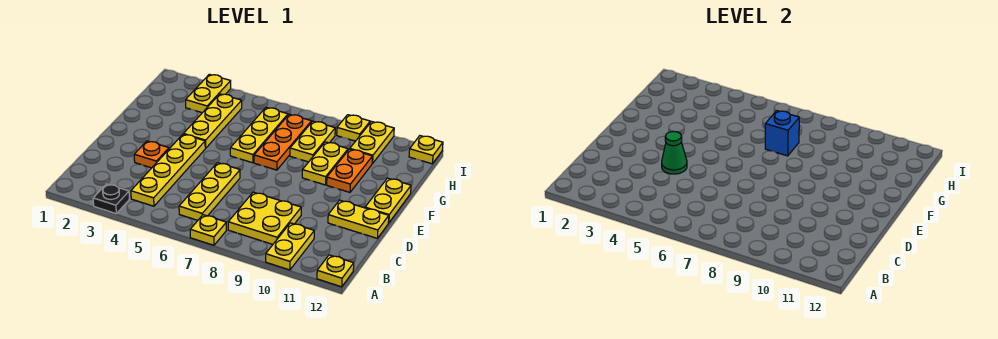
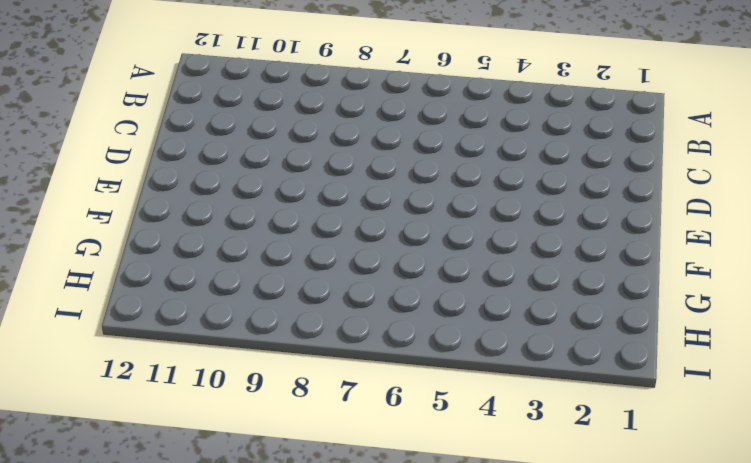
none -> black 1x1 plate [93,184,129,214]
none -> yellow 1x1 plate [190,215,226,245]
none -> yellow 1x2 plate [266,223,314,270]

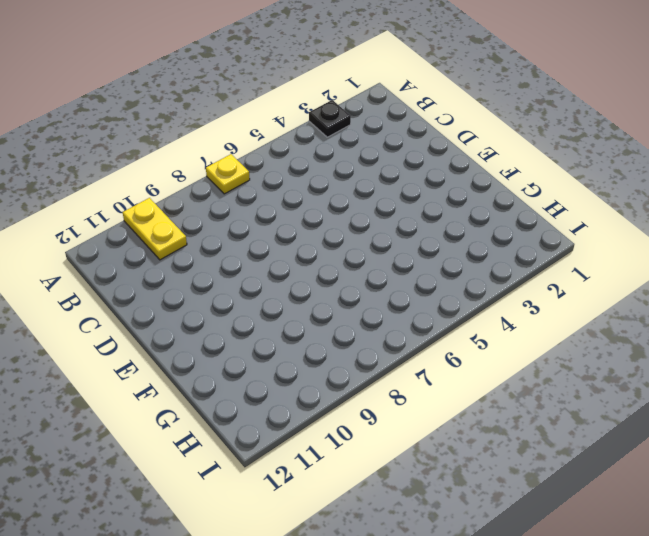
none -> yellow 1x1 plate [317,255,354,287]
none -> yellow 1x4 plate [131,134,205,206]
none -> yellow 1x3 plate [179,163,240,220]

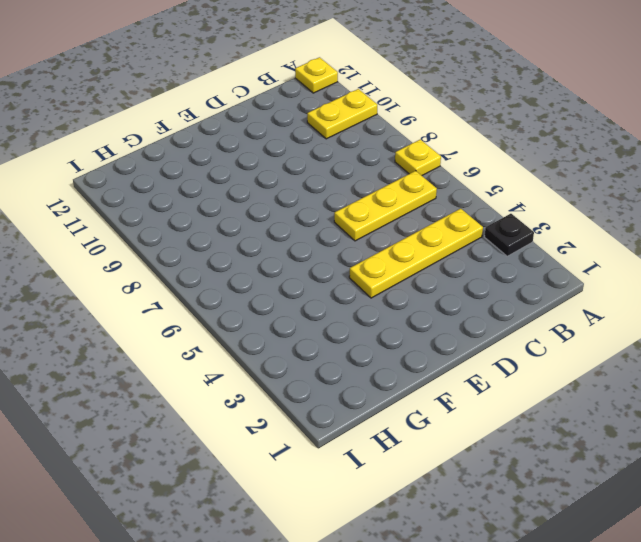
none -> yellow 2x2 plate [228,192,301,244]
none -> orange 1x1 plate [134,141,169,168]
none -> yellow 1x2 plate [328,200,389,238]

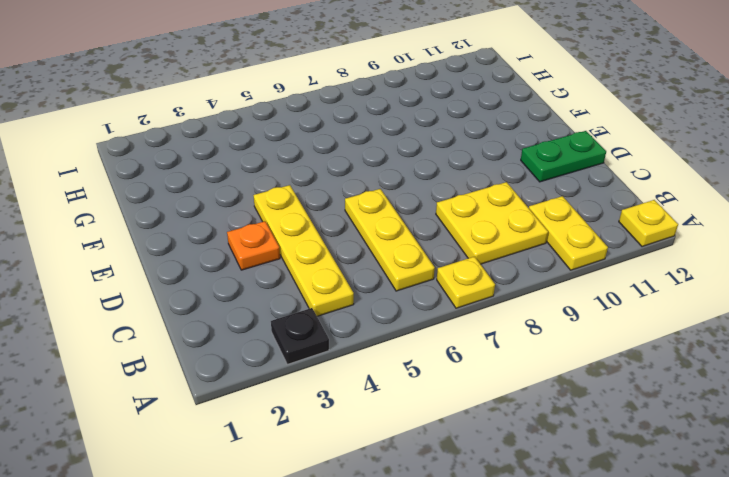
green 1x2 plate [521,131,606,182] -> yellow 1x2 plate [328,200,389,238]
none -> yellow 1x2 plate [365,178,411,223]
none -> yellow 1x3 plate [184,94,242,148]
none -> yellow 1x3 plate [230,107,288,163]

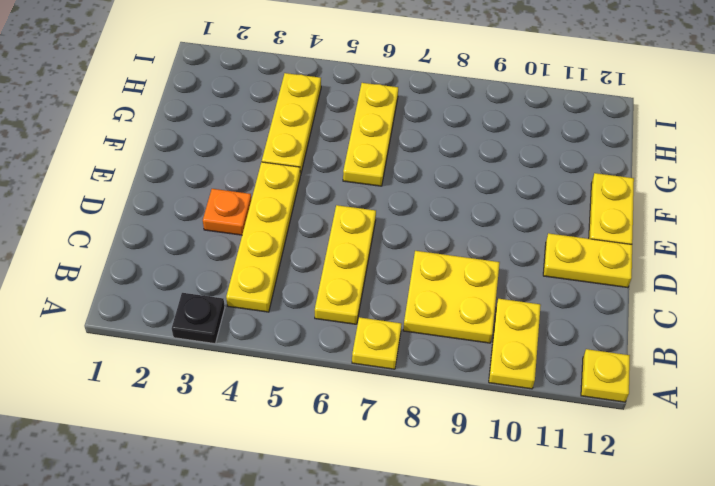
none -> orange 1x3 plate [254,114,312,170]
none -> yellow 1x2 plate [302,142,348,185]
none -> orange 1x2 plate [327,149,372,192]

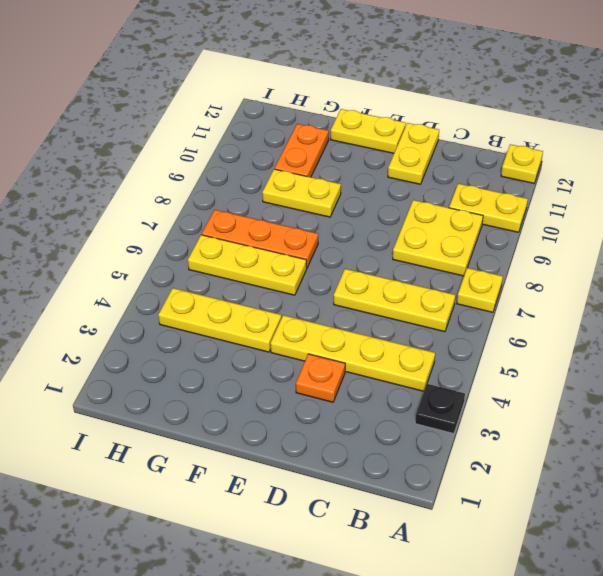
orange 1x2 plate [274,124,329,177] -> orange 1x2 plate turned to [327,149,372,192]
none -> yellow 1x2 plate [290,121,335,162]
none -> yellow 1x2 plate [186,74,231,113]
none -> yellow 1x2 plate [350,122,394,163]

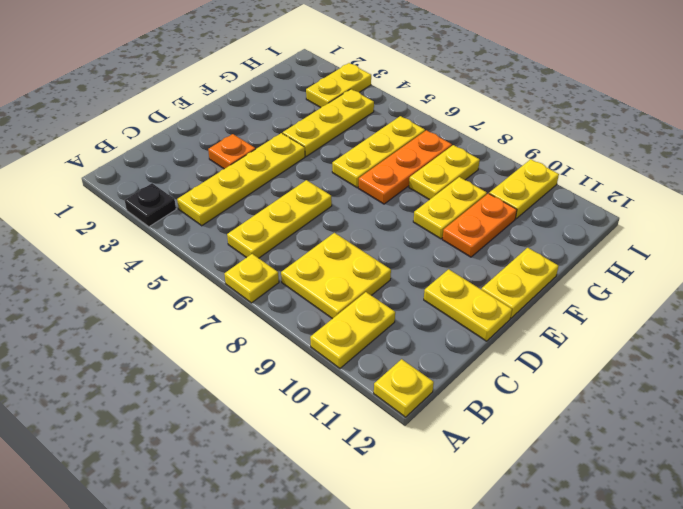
none -> yellow 1x1 plate [337,115,370,141]
none -> yellow 1x1 plate [409,136,443,164]
none -> green 1x1 cone [662,131,687,174]

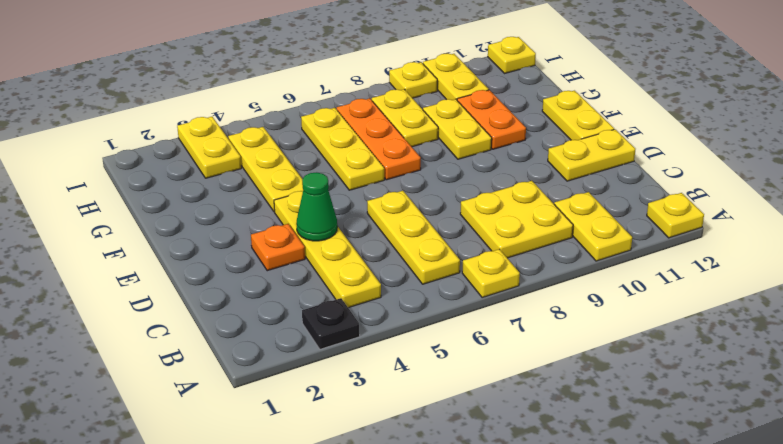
none -> blue 1x1 brick [765,111,799,156]

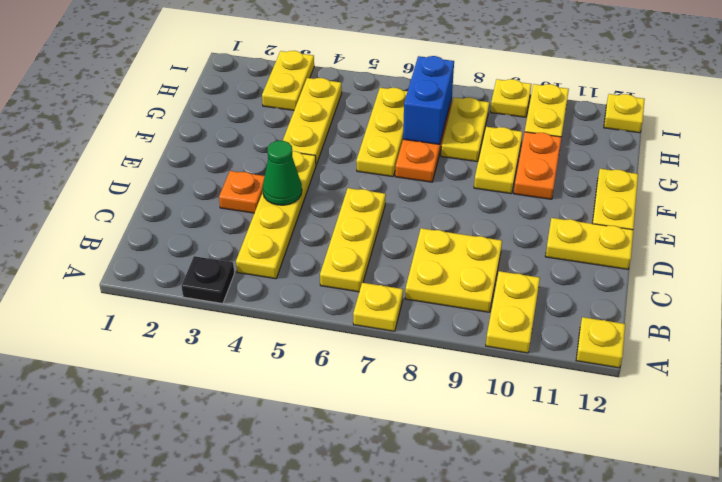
blue 1x2 brick [403,56,454,144] -> blue 1x1 brick [765,111,799,156]

